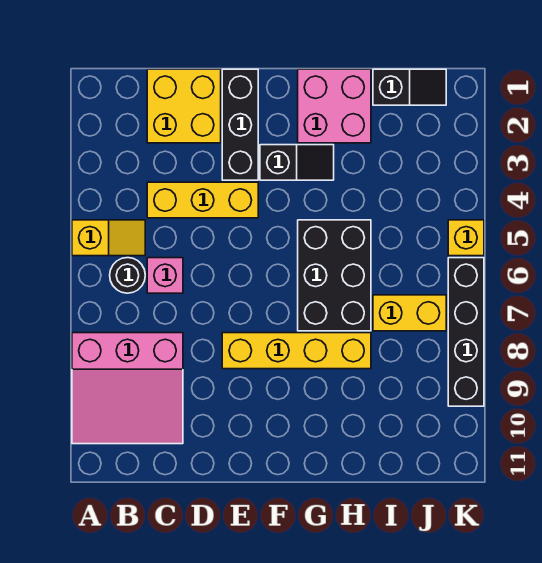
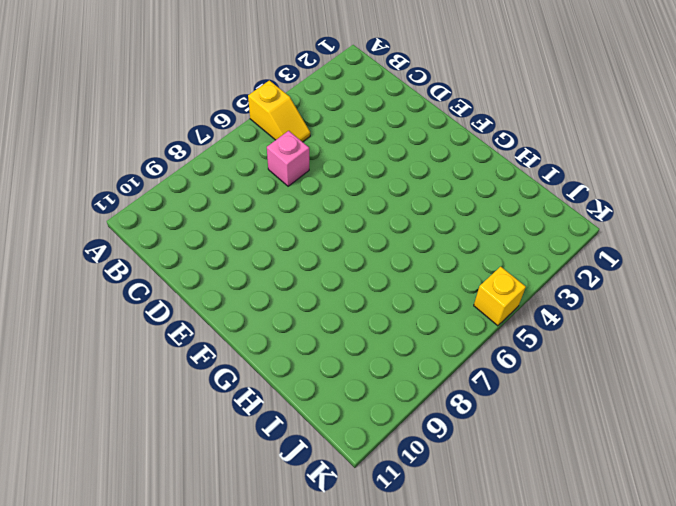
none -> pink 3x3 slope [72,333,183,444]
none -> black 1x1 round brick [110,258,145,293]
none -> yellow 2x2 brick [147,69,221,143]

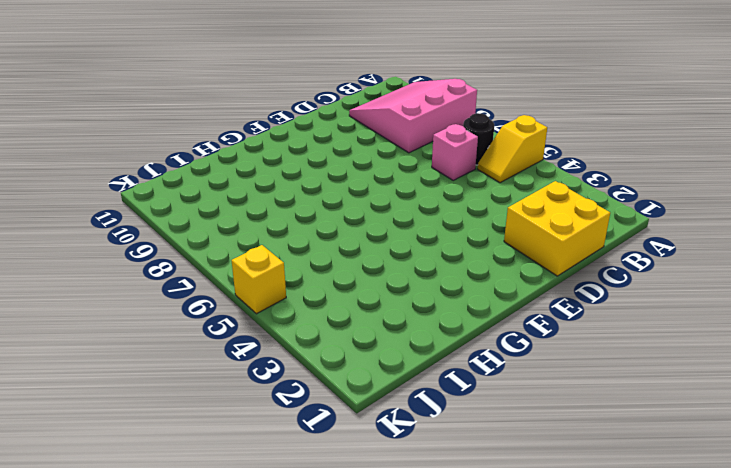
none -> yellow 1x3 brick [147,182,258,218]
none -> black 1x3 brick [222,69,258,180]
none -> yellow 1x4 brick [222,333,371,369]

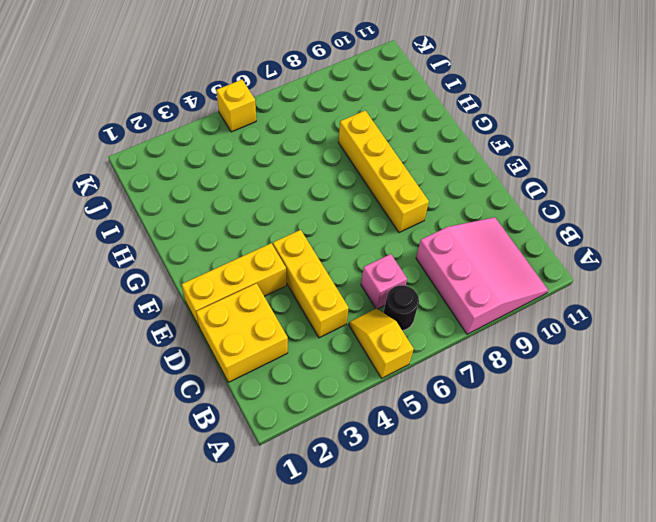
yellow 1x3 brick [182,243,286,326] -> black 1x3 brick [222,69,258,180]
none -> black 1x2 slope [260,145,334,180]
none -> pink 2x2 brick [298,69,371,143]
none -> black 2x3 brick [298,220,371,331]

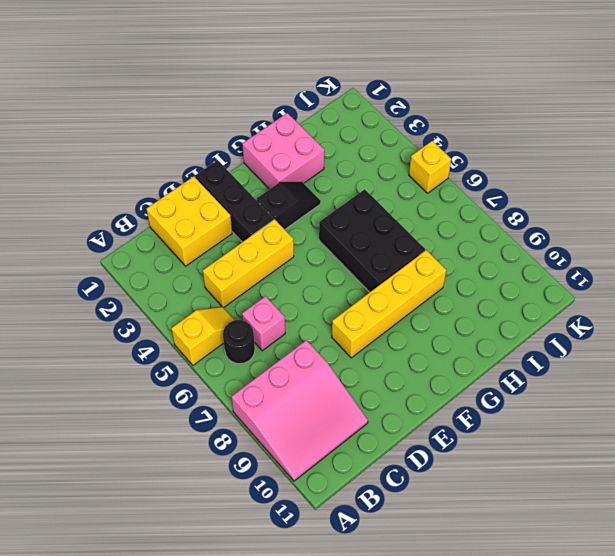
none -> black 1x2 slope [373,69,446,105]
none -> yellow 1x2 brick [373,295,446,331]
none -> black 1x4 brick [448,258,484,406]

